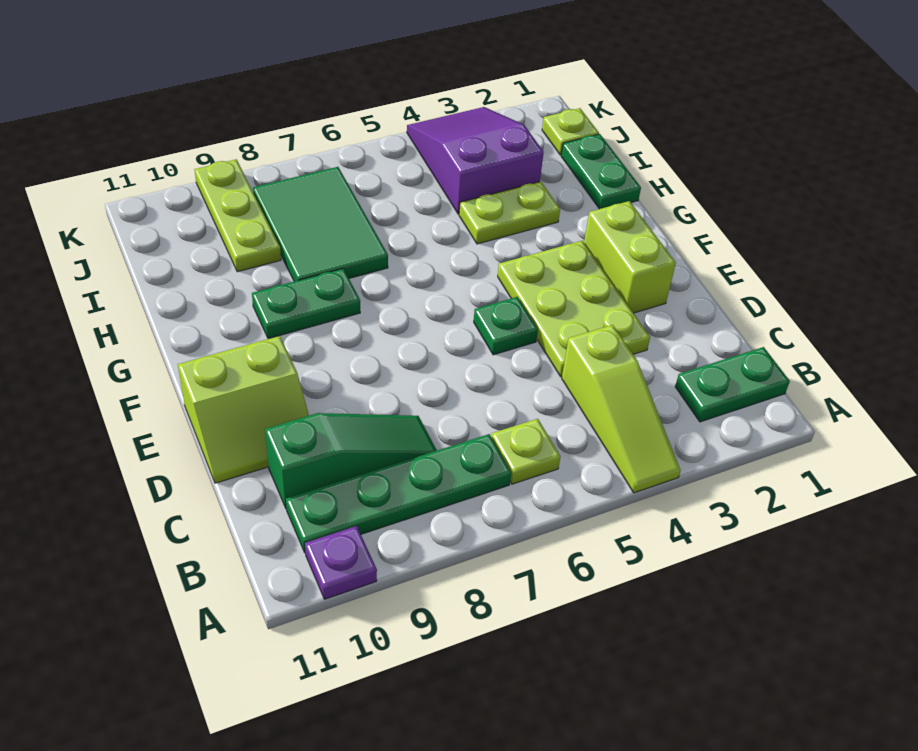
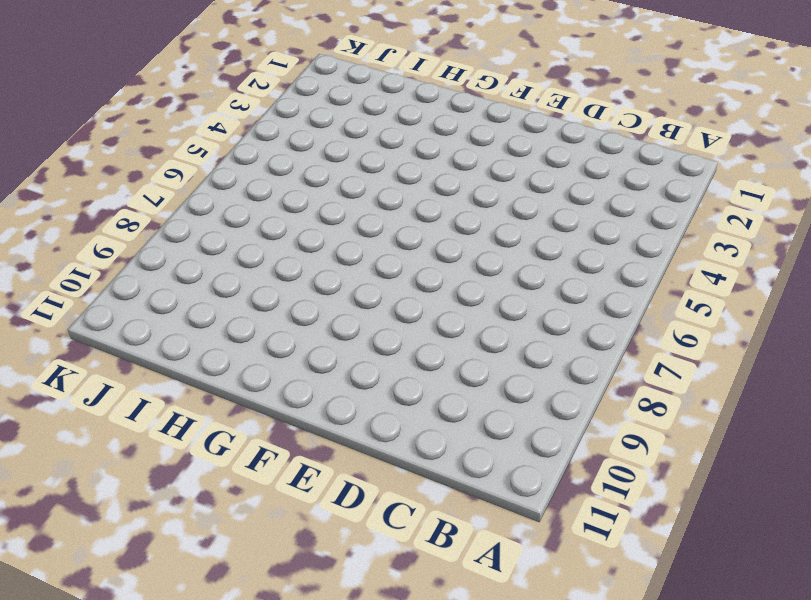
none -> lime 1x3 slope [562,325,681,493]
none -> purple 1x1 plate [305,526,377,599]
none -> green 1x2 plate [675,347,790,422]

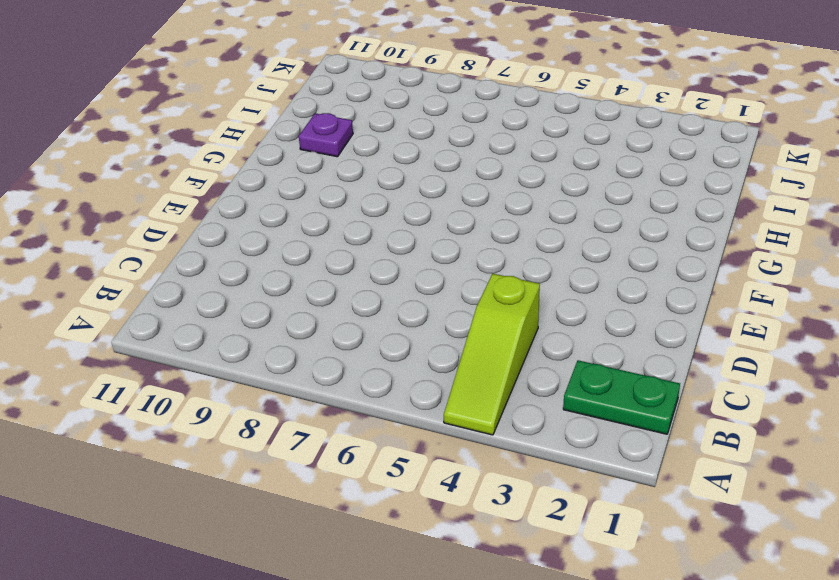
purple 1x1 plate [299,113,353,157] -> purple 1x1 plate moved to [305,526,377,599]
none -> lime 1x1 plate [491,419,560,484]
none -> green 1x4 plate [286,434,511,552]
none -> green 1x3 slope [265,413,437,509]

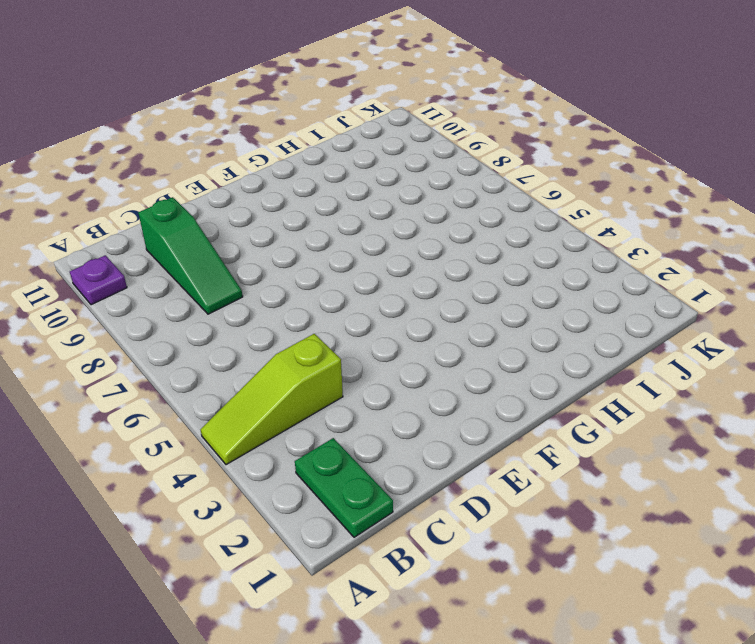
none -> lime 1x1 plate [491,419,560,484]
none -> green 1x4 plate [286,434,511,552]
none -> lime 2x3 plate [498,241,650,377]

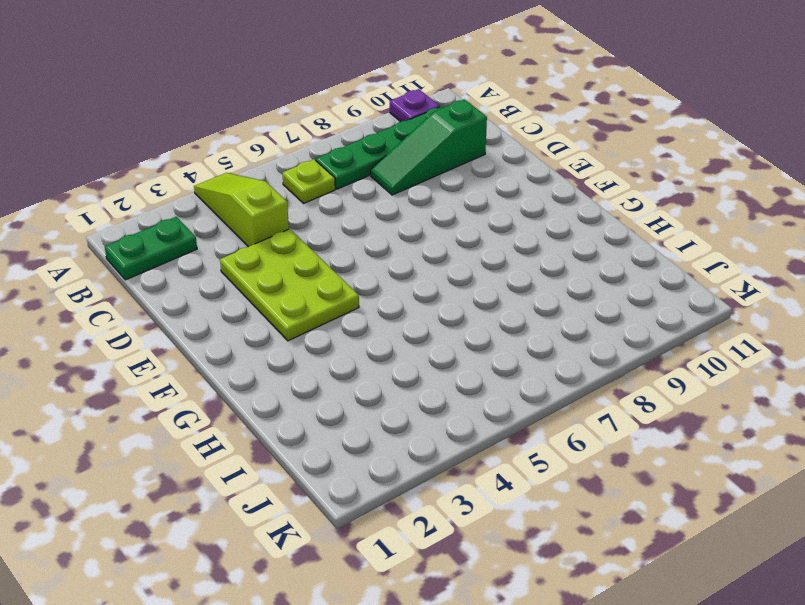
none -> lime 2x2 slope [178,336,309,483]
none -> lime 1x2 brick [584,201,676,313]
none -> green 1x1 plate [474,297,538,355]

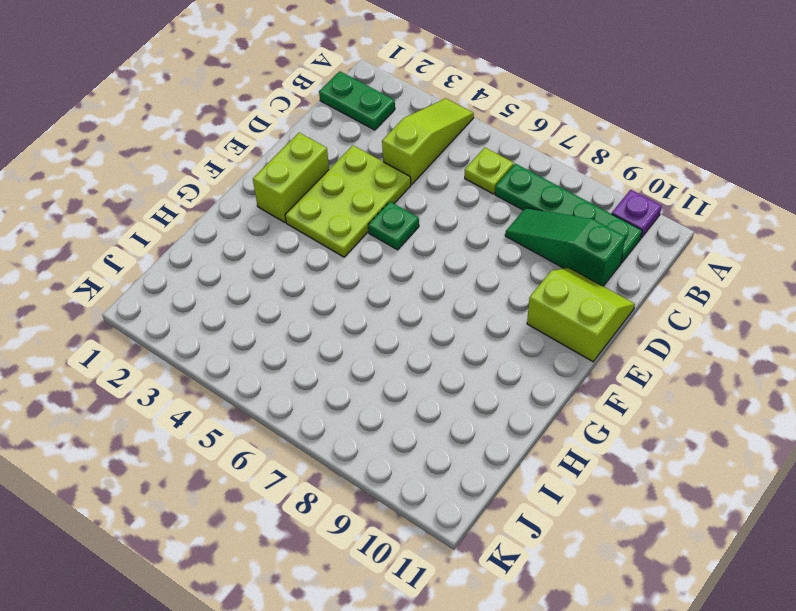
none -> green 1x2 plate [252,269,360,339]
none -> green 1x2 plate [561,134,641,209]
none -> lime 1x2 plate [459,182,560,244]

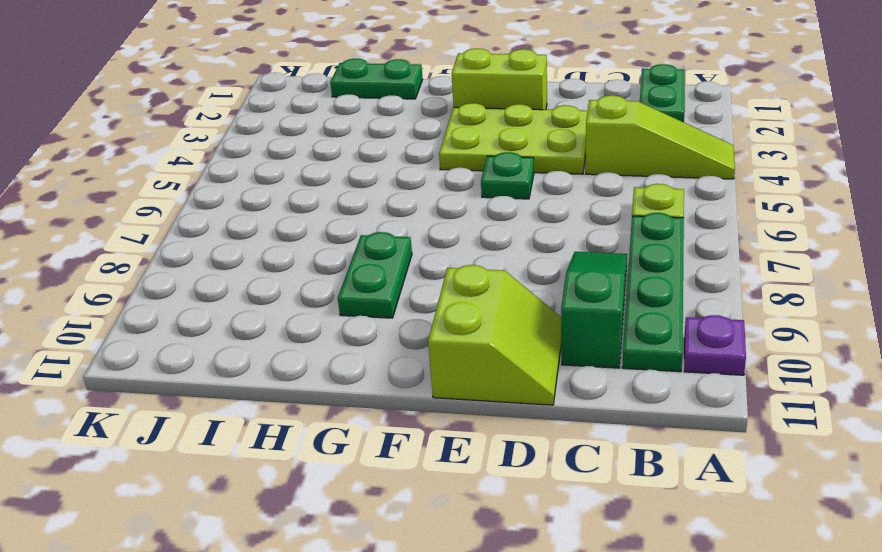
none -> lime 1x2 plate [459,182,560,244]
none -> green 2x3 tile [253,167,388,281]
none -> purple 2x3 slope [407,107,544,214]

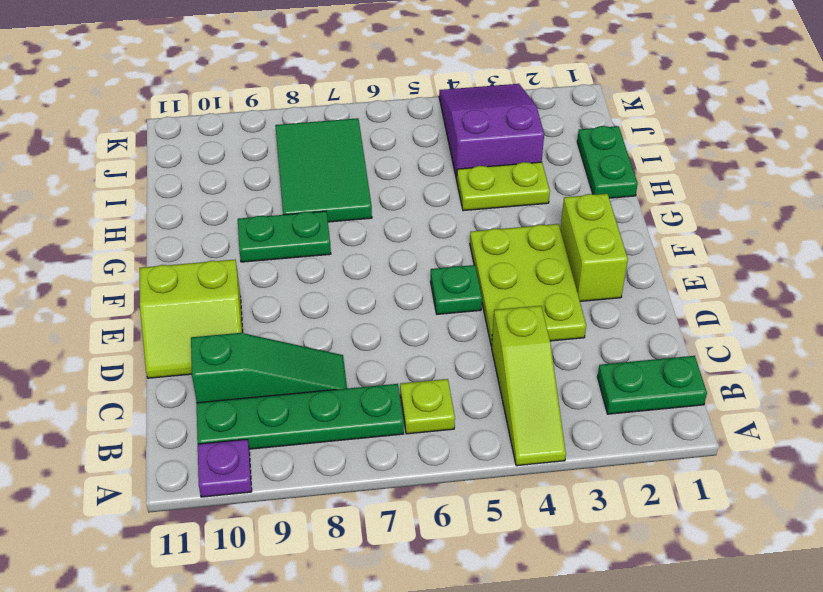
none -> lime 1x3 plate [194,159,281,272]
none -> lime 1x1 plate [542,108,599,155]

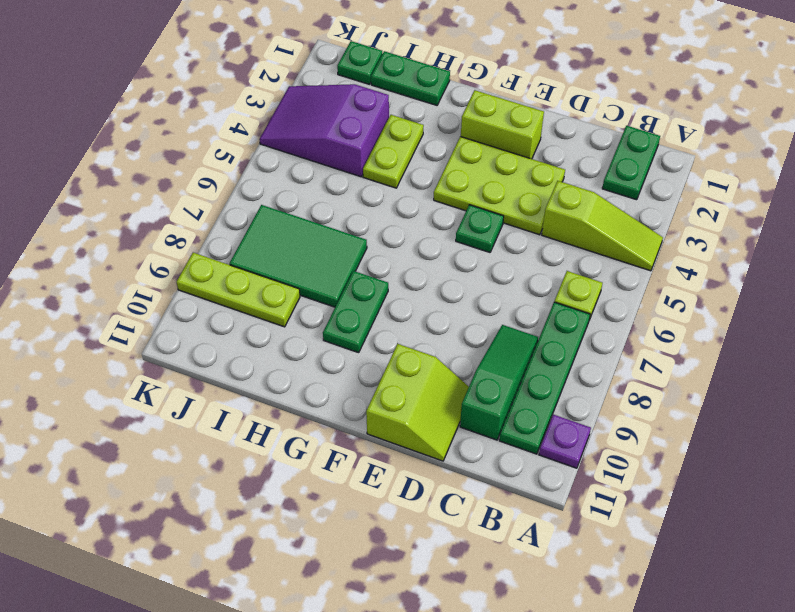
green 1x1 plate [337,41,382,84] -> lime 1x1 plate [542,108,599,155]

